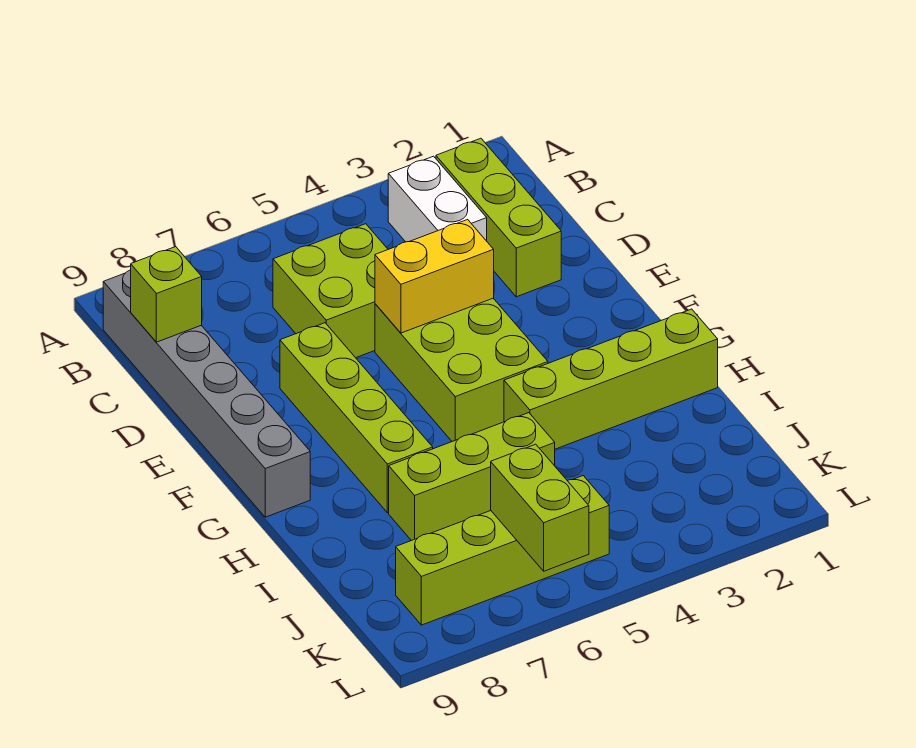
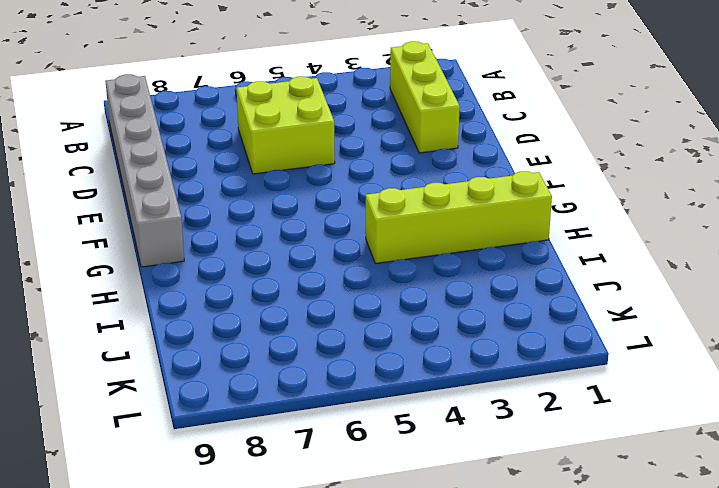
none -> white 1x2 brick [388,156,487,242]
none -> lime 2x3 brick [375,298,548,441]
none -> lime 1x4 brick [280,323,433,513]

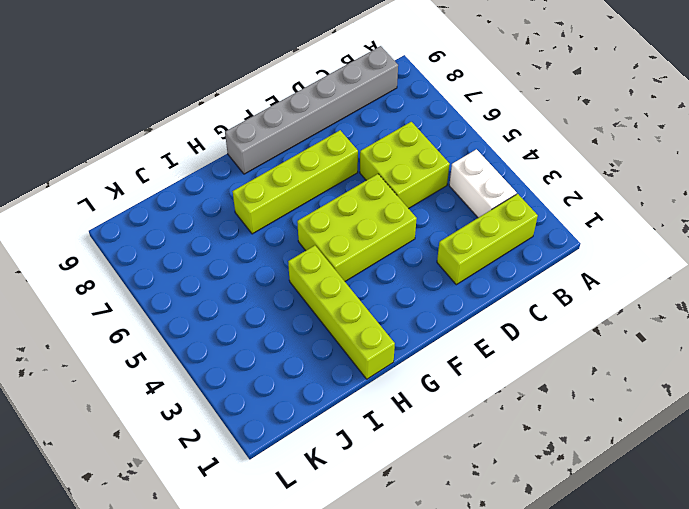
white 1x2 brick [449,149,516,218] -> white 1x2 brick turned to [388,156,487,242]
none -> lime 1x3 brick [389,413,555,541]
none -> lime 1x4 brick [396,476,609,625]
none -> lime 1x1 brick [131,247,202,342]

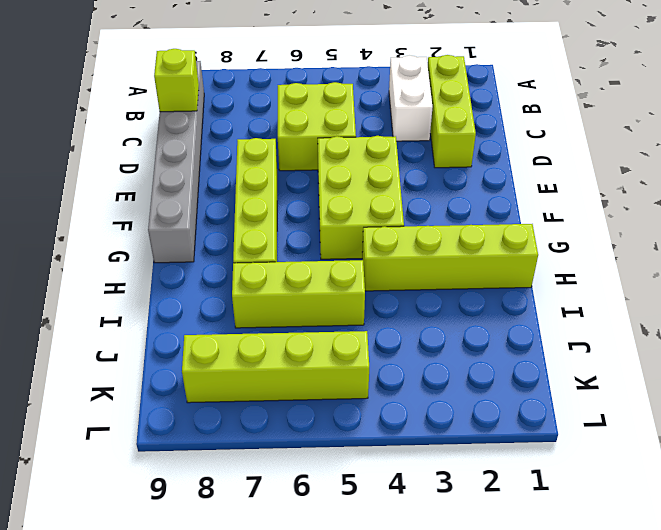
none -> yellow 1x2 brick [375,220,494,333]
none -> lime 1x2 brick [491,444,589,571]

